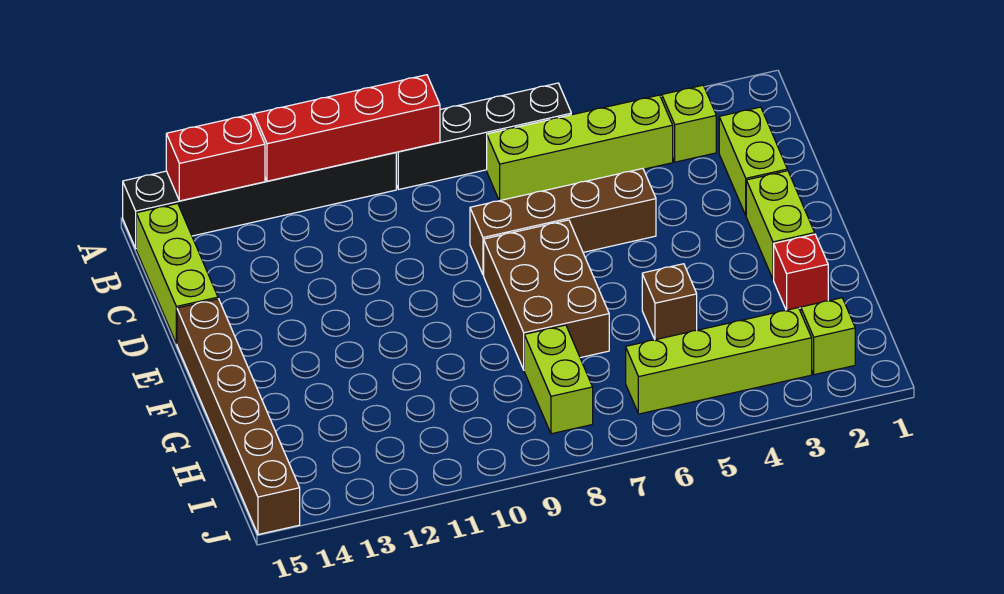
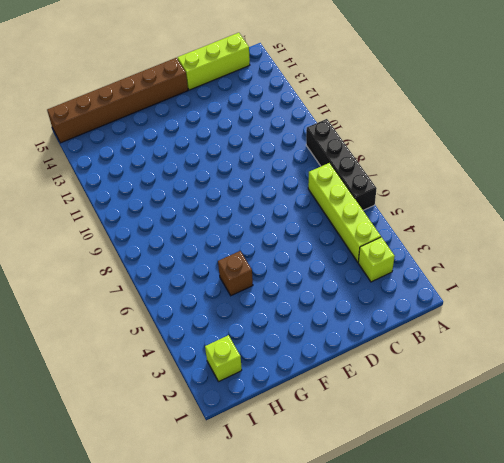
none -> black 1x6 brick [123,152,396,248]
none -> lime 1x2 brick [719,107,787,215]
none -> brown 1x4 brick [470,169,656,275]

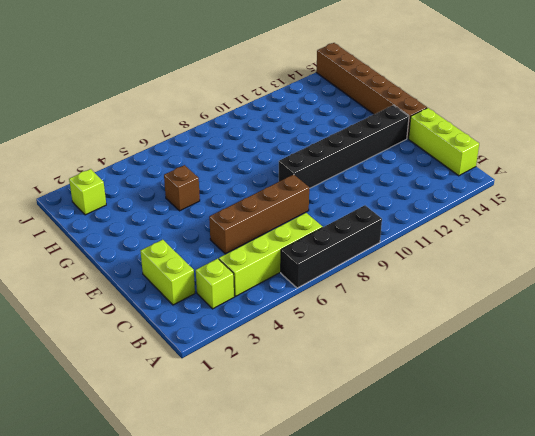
black 1x6 brick [279,105,409,189] -> black 1x6 brick moved to [123,152,396,248]
none -> lime 1x2 brick [746,171,815,279]
none -> brown 2x3 brick [484,220,609,370]
none -> red 1x1 brick [774,234,828,310]

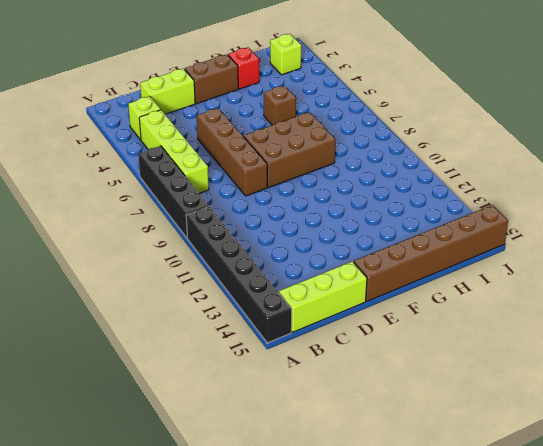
brown 1x2 brick [185,54,238,104] -> lime 1x2 brick [746,171,815,279]
none -> lime 1x2 brick [524,325,593,434]
none -> lime 1x4 brick [626,308,812,414]
none -> red 1x4 brick [254,75,440,181]

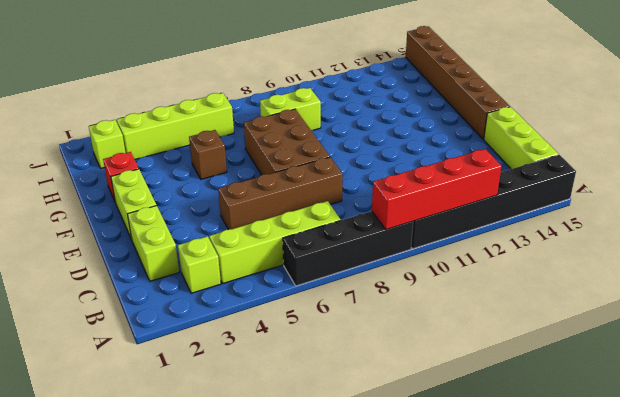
lime 1x2 brick [260,88,321,130] -> lime 1x2 brick turned to [524,325,593,434]
none -> red 1x2 brick [166,114,265,201]

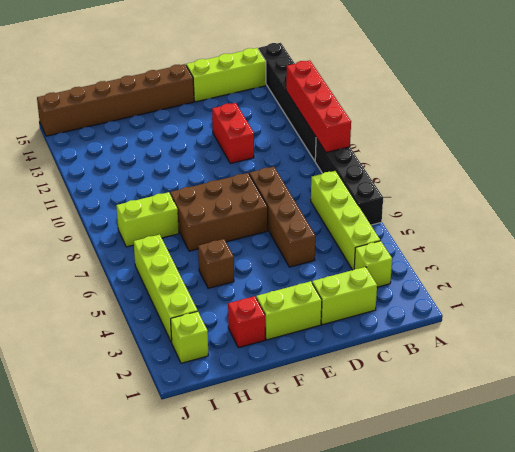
red 1x2 brick [212,103,254,163] -> red 1x2 brick moved to [166,114,265,201]

